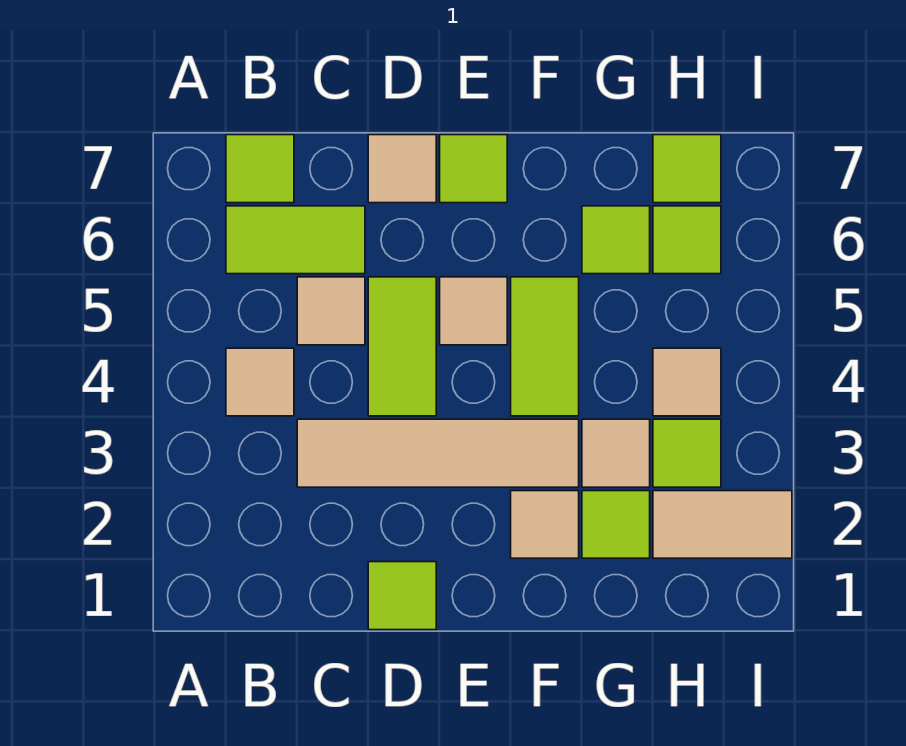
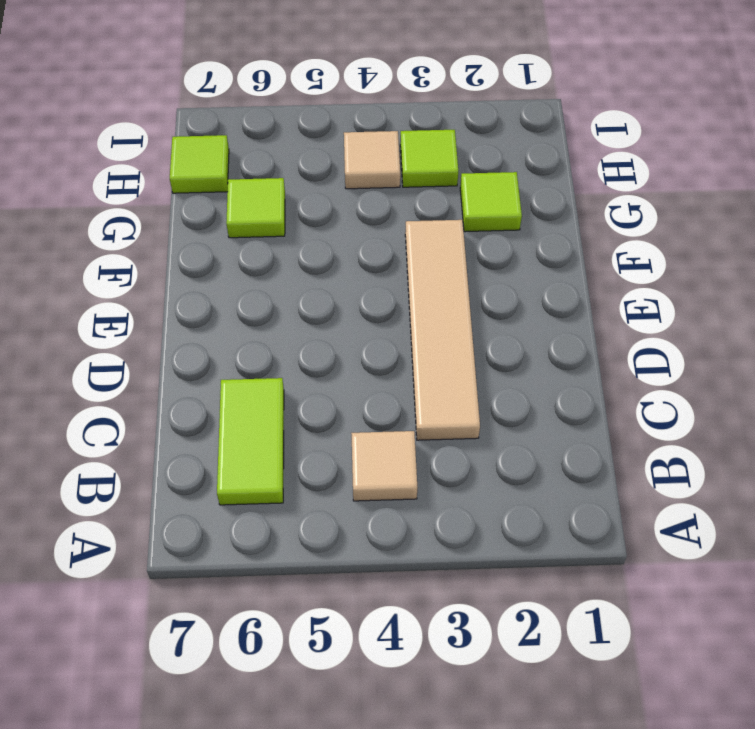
none -> lime 1x1 tile [226,135,294,203]
none -> tan 1x1 tile [297,277,365,345]
none -> lime 1x1 tile [368,562,436,630]

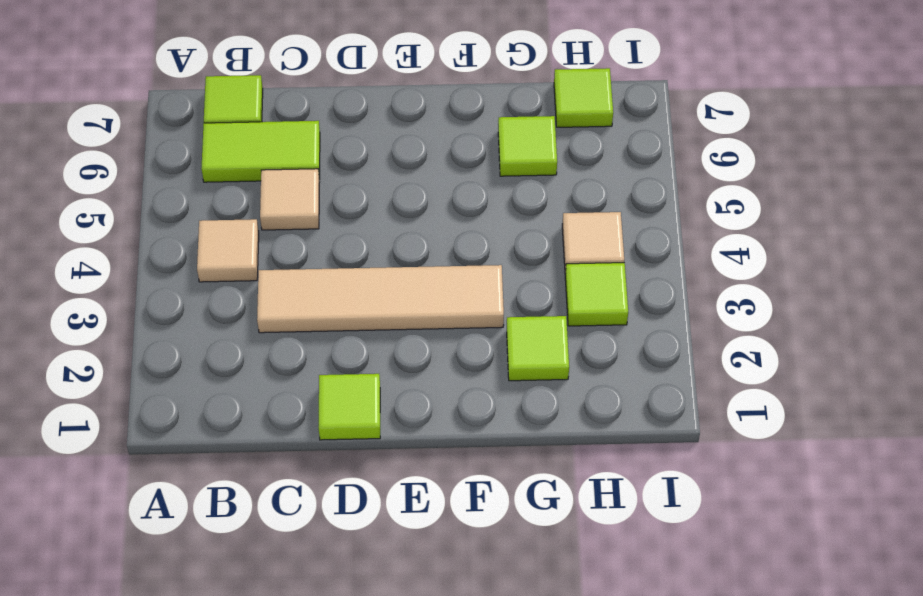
none -> lime 1x2 tile [368,277,436,416]
none -> tan 1x1 tile [368,135,436,203]
none -> tan 1x1 tile [440,277,507,345]

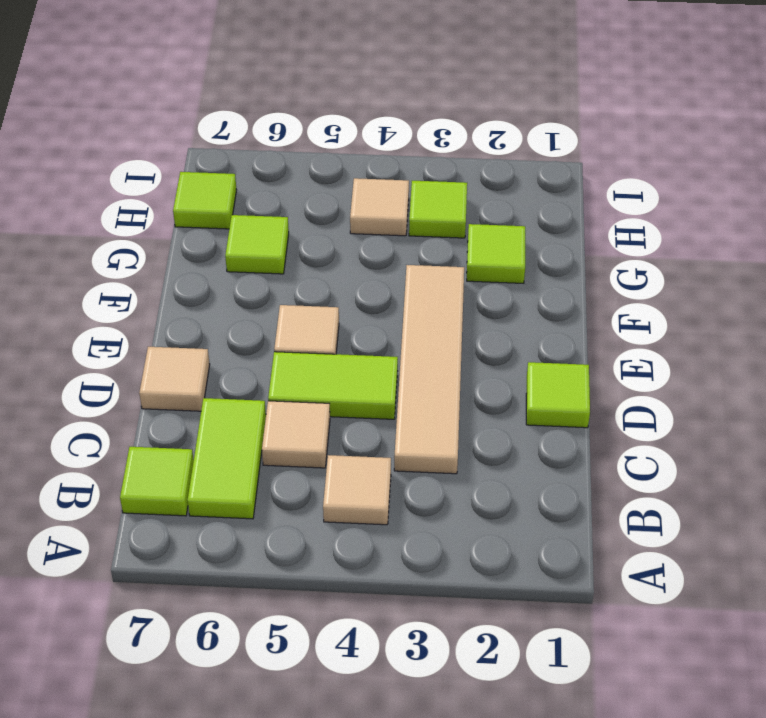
none -> lime 1x1 tile [440,135,507,203]
none -> tan 1x1 tile [511,491,579,558]
none -> lime 1x2 tile [511,277,579,416]

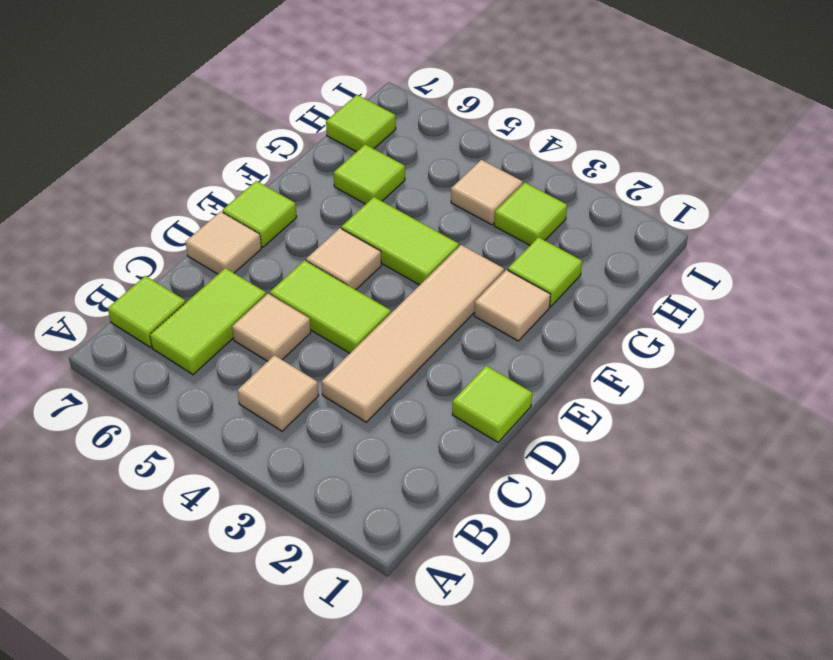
none -> tan 1x1 tile [582,419,650,487]
none -> tan 1x2 tile [653,491,792,558]
none -> lime 1x1 tile [653,206,721,274]

